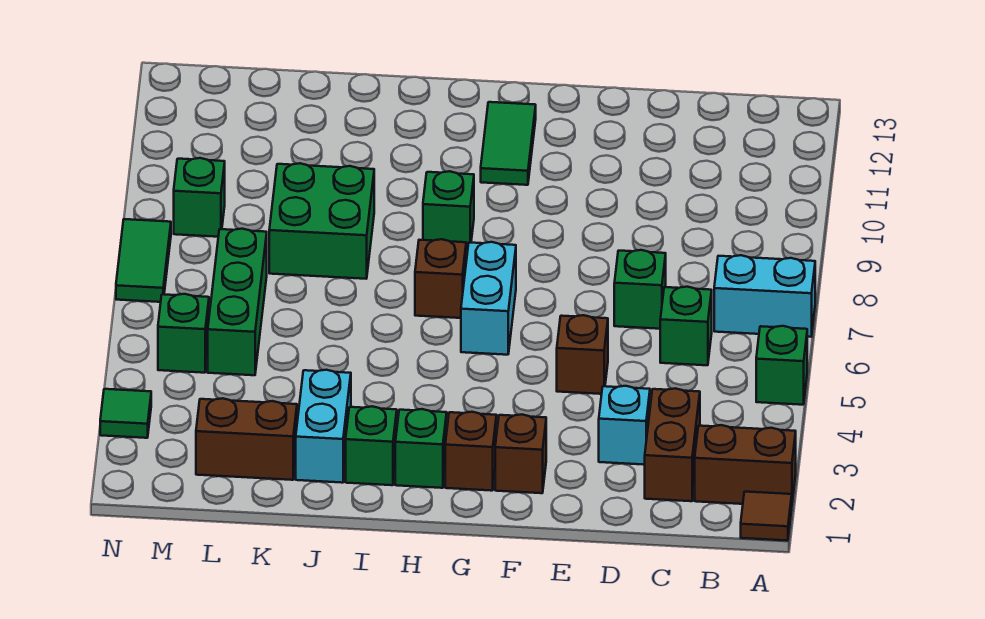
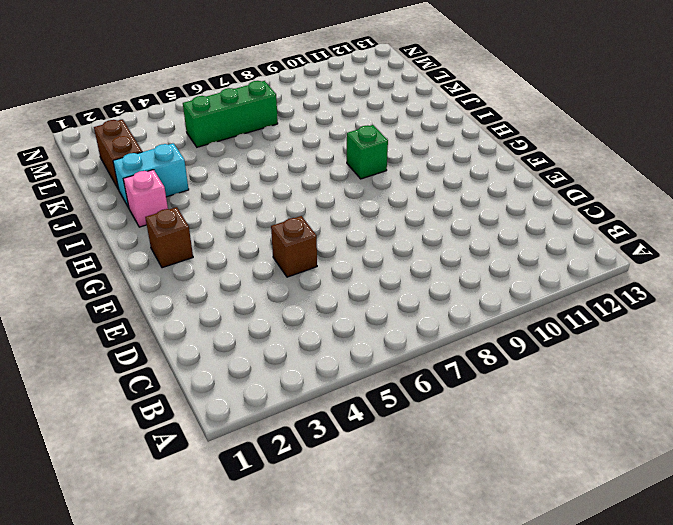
pink 1x1 brick [123,170,168,227] -> green 1x1 brick [346,406,397,485]
none -> brown 1x1 tile [741,492,792,541]
none -> brown 1x2 brick [695,425,796,504]
none -> green 1x1 brick [756,326,807,405]

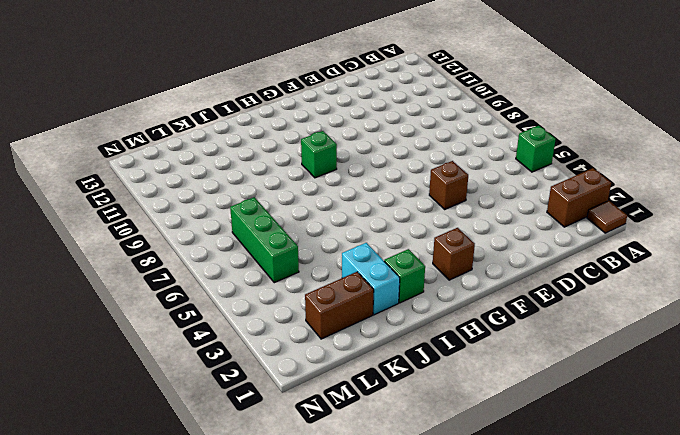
none -> cyan 1x2 brick [714,255,815,337]
none -> brown 1x2 brick [645,388,700,501]
none -> green 1x1 brick [660,287,712,365]

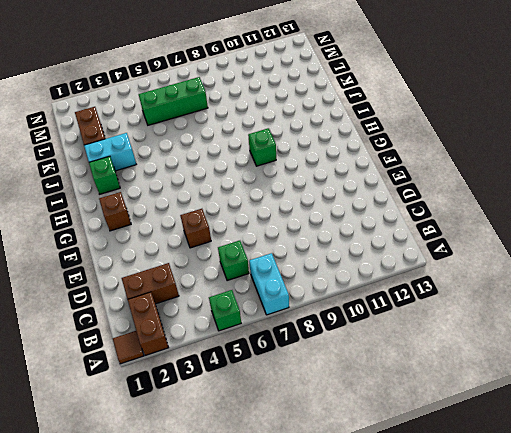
none -> cyan 1x1 brick [599,386,650,465]
none -> green 1x1 brick [614,250,666,329]
none -> brown 1x1 brick [495,414,546,493]

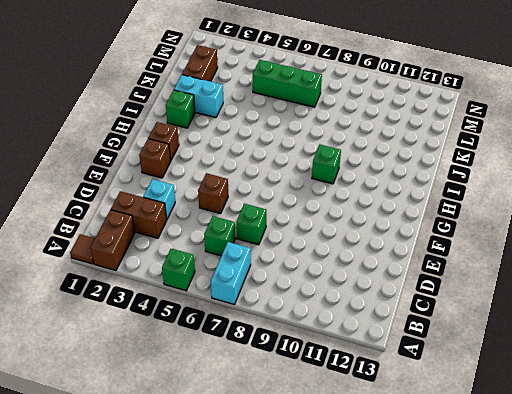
none -> cyan 1x2 brick [461,242,516,355]
none -> green 1x2 tile [481,102,536,185]
none -> green 1x1 brick [395,409,447,488]

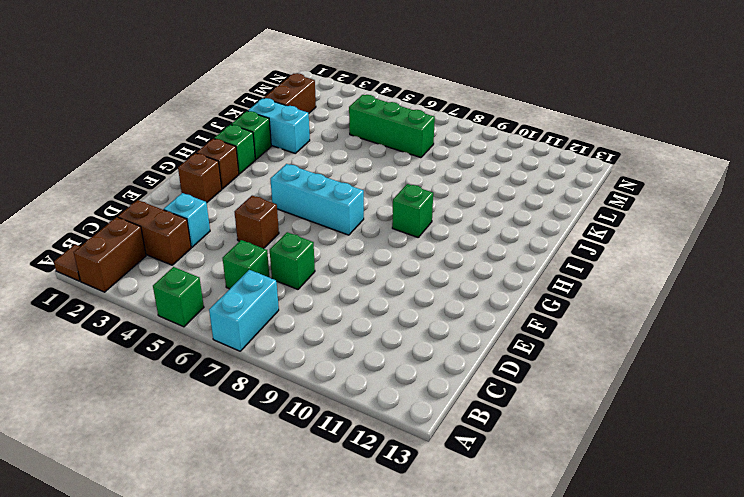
cyan 1x3 brick [270,164,364,235] -> cyan 1x2 brick [461,242,516,355]
none -> green 1x2 tile [481,102,536,185]
none -> brown 1x1 brick [415,239,466,318]
none -> green 2x2 brick [269,163,374,279]

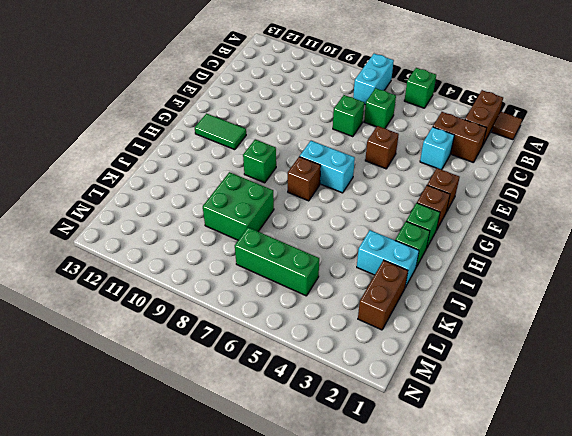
none -> green 1x1 brick [158,294,209,373]
none -> green 1x1 brick [174,158,225,237]
none -> green 1x1 tile [100,389,151,438]

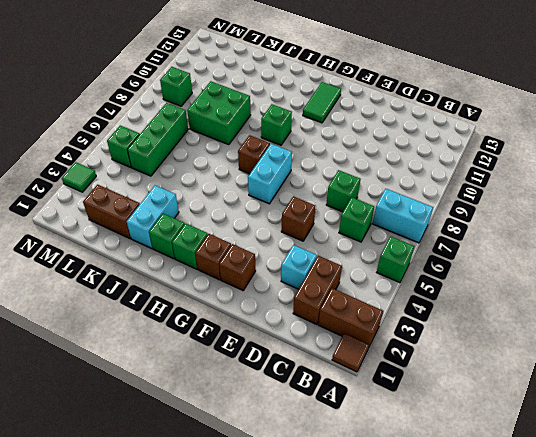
none -> green 1x2 tile [116,219,171,302]

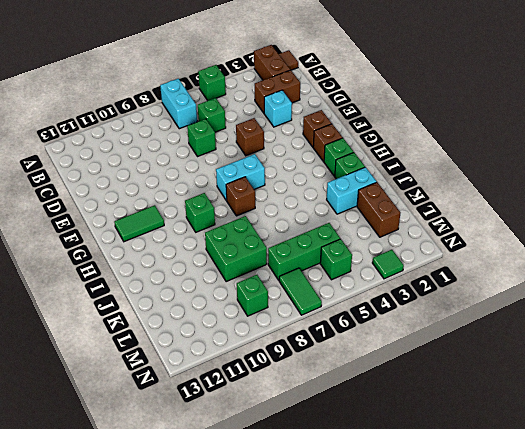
green 1x2 tile [279,268,322,315] -> green 1x2 tile turned to [116,219,171,302]

